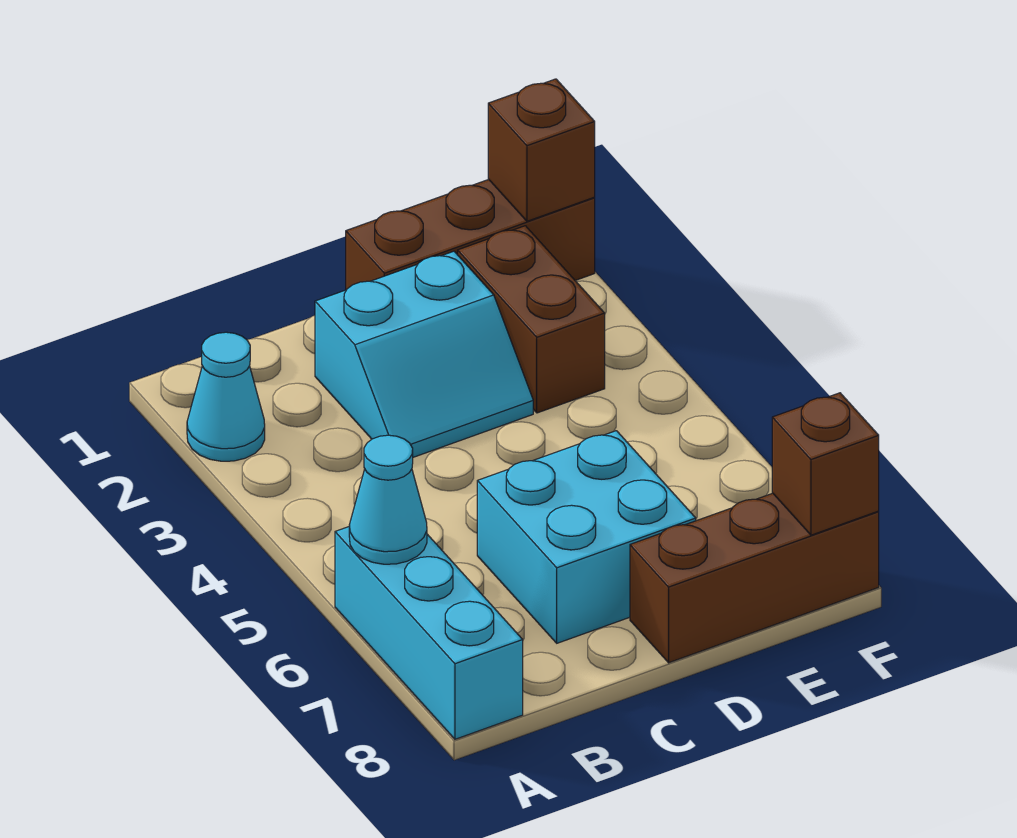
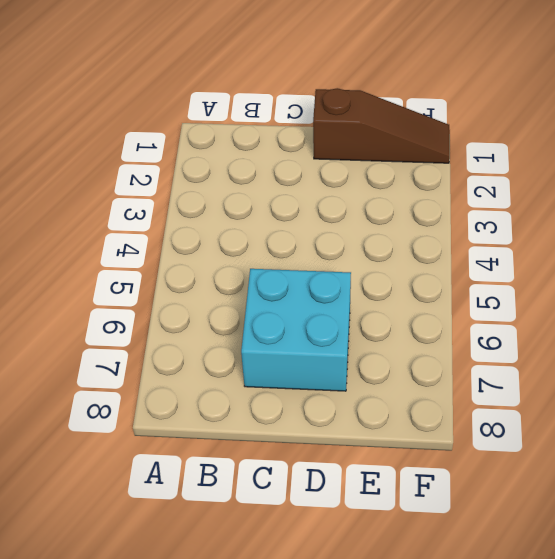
brown 1x3 slope [313,88,450,163] -> brown 1x3 brick [346,179,595,290]
none -> cyan 1x1 cone [187,332,265,461]
none -> cyan 1x3 brick [335,527,523,739]

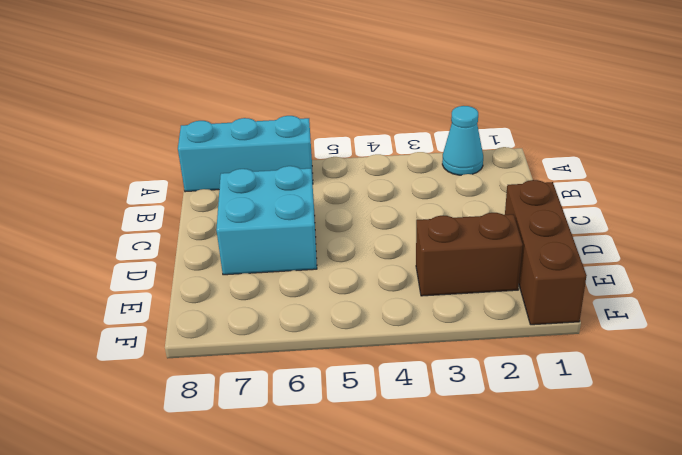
none -> cyan 2x2 slope [315,251,533,457]
none -> brown 1x3 brick [630,493,879,663]

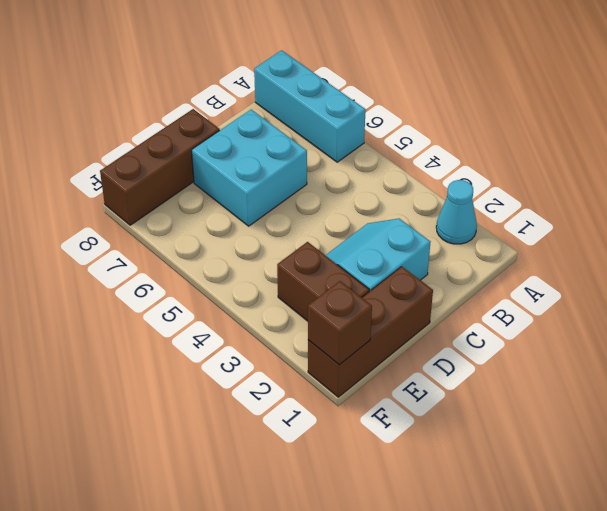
none -> cyan 1x1 cone [349,435,427,564]
none -> brown 1x1 brick [772,393,879,535]

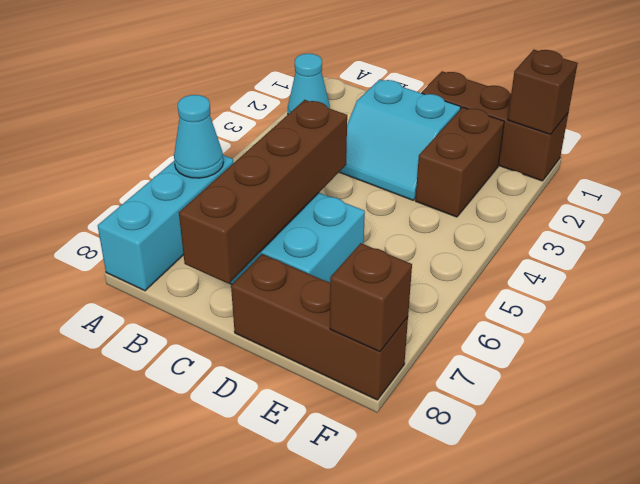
brown 1x4 brick [179,100,347,284] -> none

